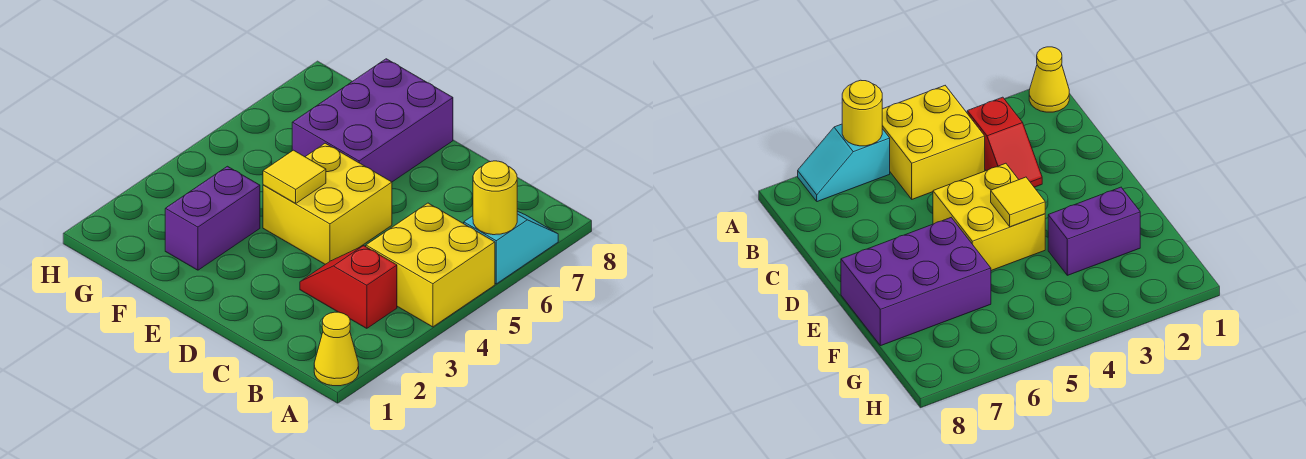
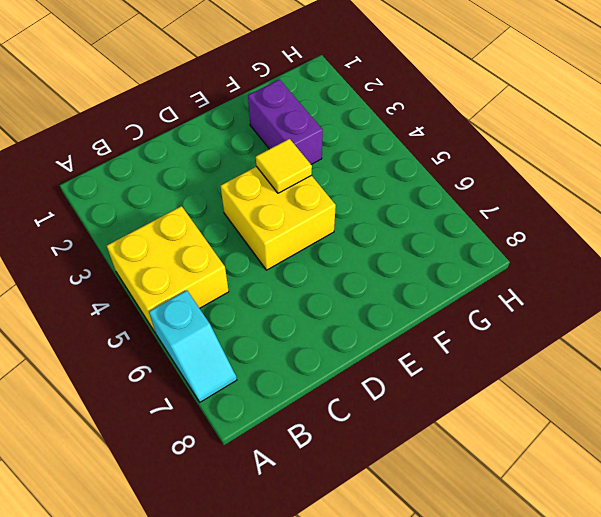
none -> yellow 1x1 cone [314,312,359,386]
none -> red 1x2 slope [300,246,397,328]

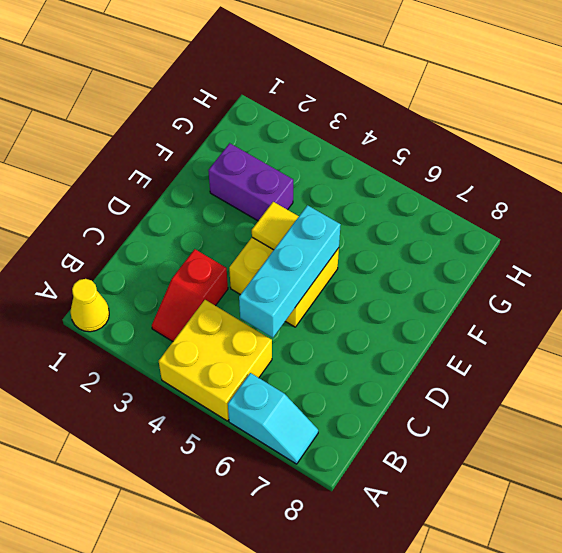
red 1x2 slope [152,249,228,341] -> red 1x2 slope turned to [300,246,397,328]
cyan 1x3 brick [239,205,341,338] -> none
none -> purple 2x3 brick [292,59,453,182]
none -> yellow 1x1 round brick [473,161,517,235]

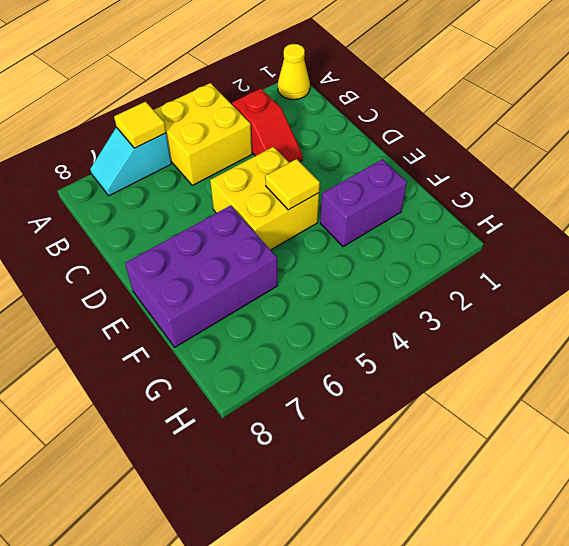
yellow 1x1 tile [114,102,166,148] -> yellow 1x1 round brick [473,161,517,235]

